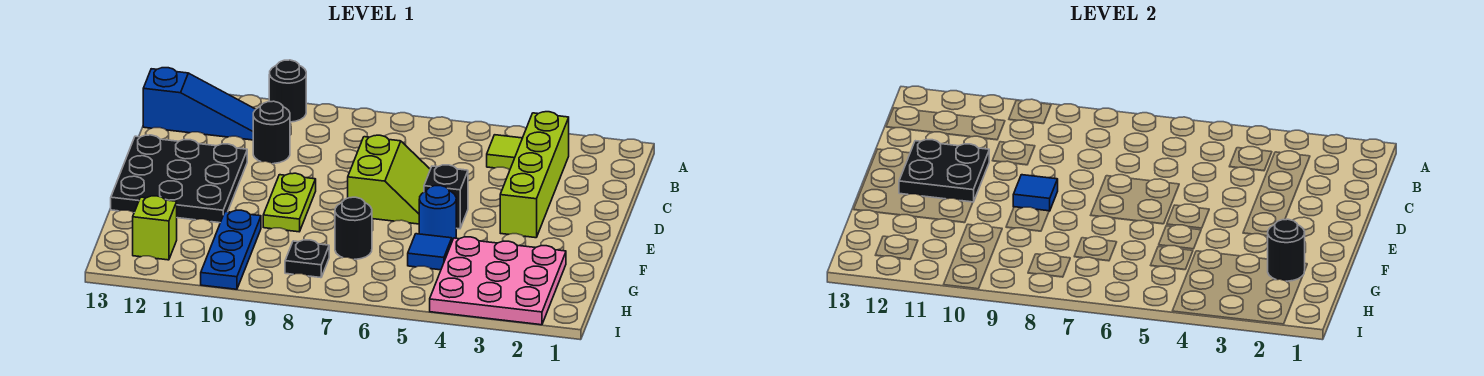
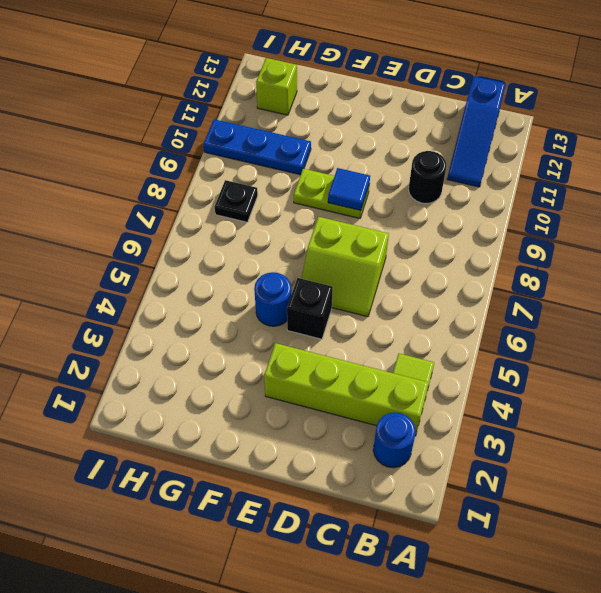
blue 1x1 round brick [373,412,416,468] -> none
none -> black 1x1 round brick [269,60,306,122]
none -> black 3x3 plate [111,135,247,223]
none -> pink 3x3 plate [430,237,566,325]

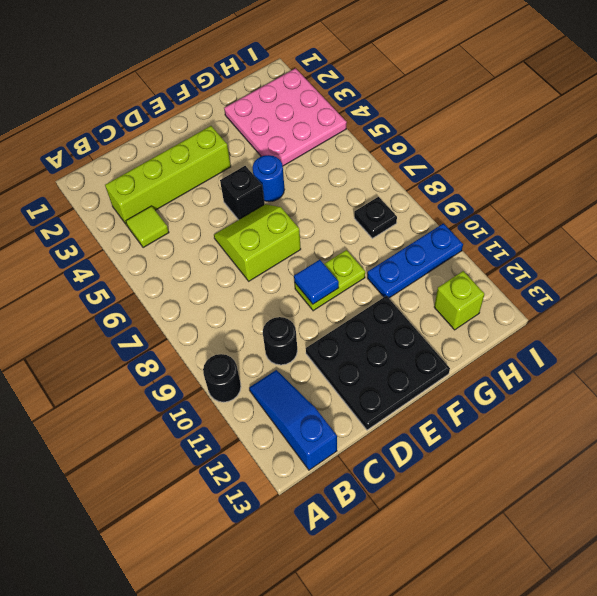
none -> blue 1x1 tile [408,234,452,270]
none -> black 1x1 round brick [335,197,372,259]
none -> black 2x2 plate [899,140,989,202]

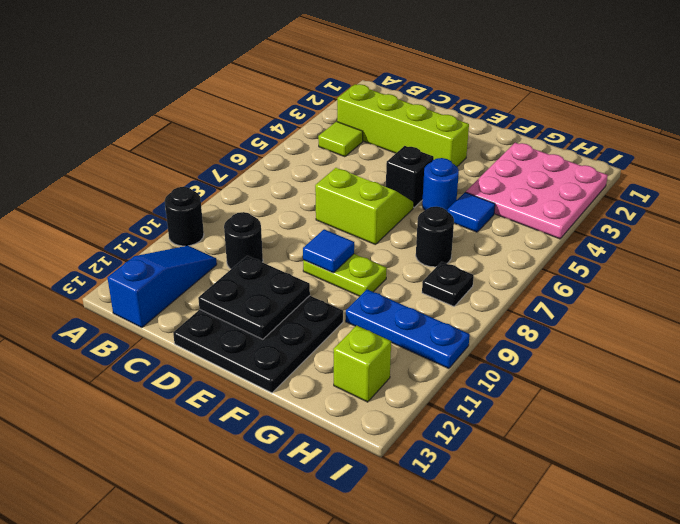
none -> black 1x1 round brick [1268,219,1305,281]

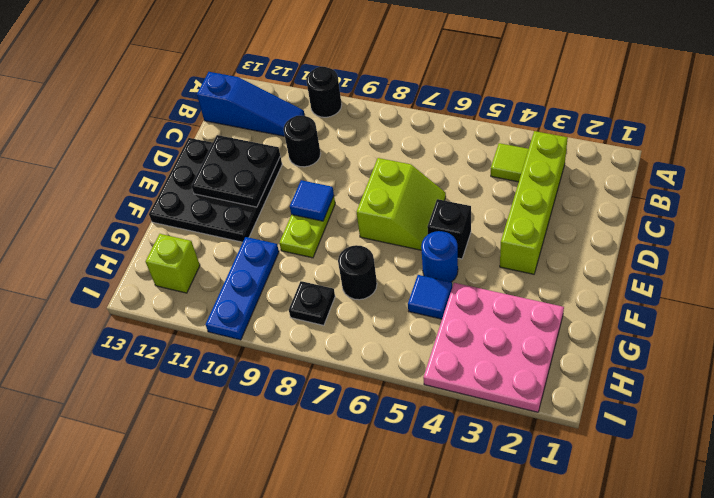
none -> black 1x1 round brick [1268,219,1305,281]

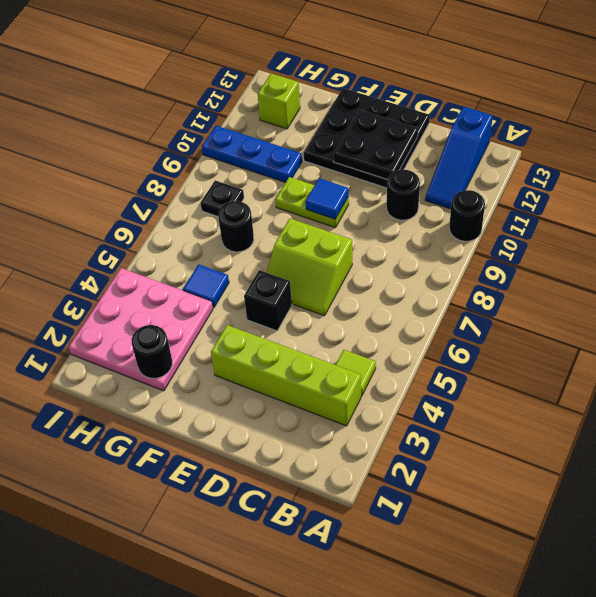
none -> blue 1x1 round brick [419,186,456,241]

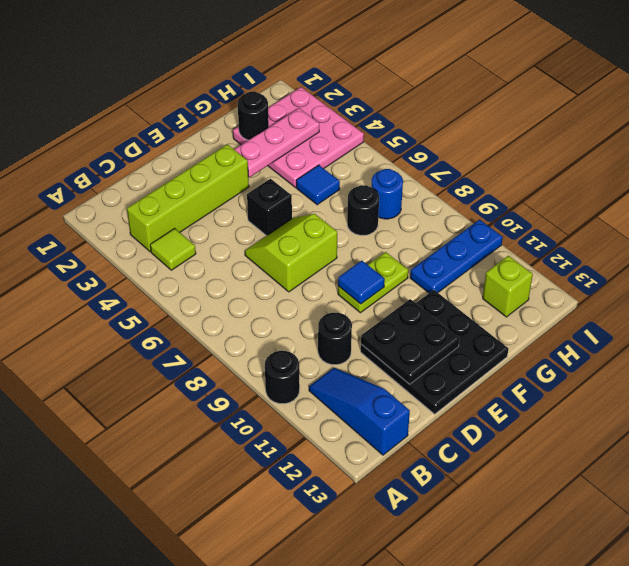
pink 1x3 plate [234,108,319,177] -> none
blue 1x1 round brick [371,169,403,219] -> blue 1x1 round brick moved to [419,186,456,241]
none -> black 1x1 plate [285,240,329,278]

